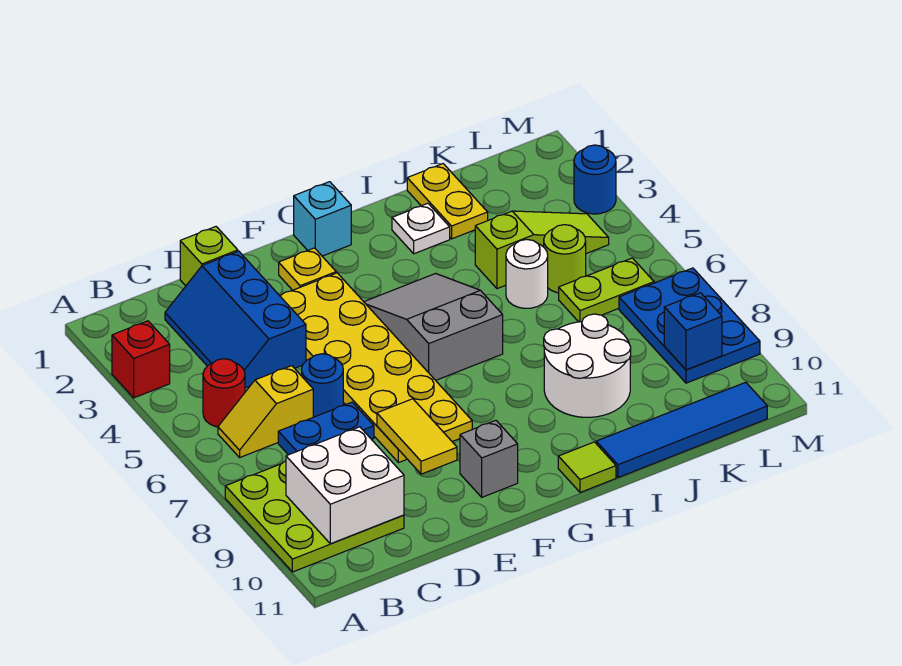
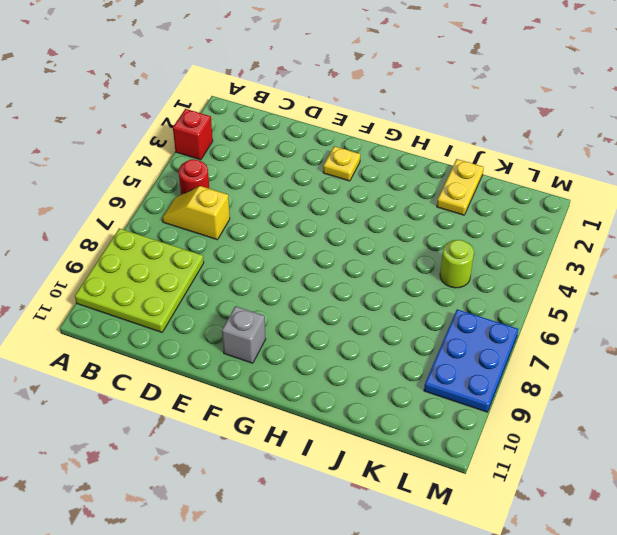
none -> blue 2x3 slope [165,251,306,388]
none -> blue 1x2 plate [278,402,374,455]
none -> lime 1x1 brick [180,227,238,286]

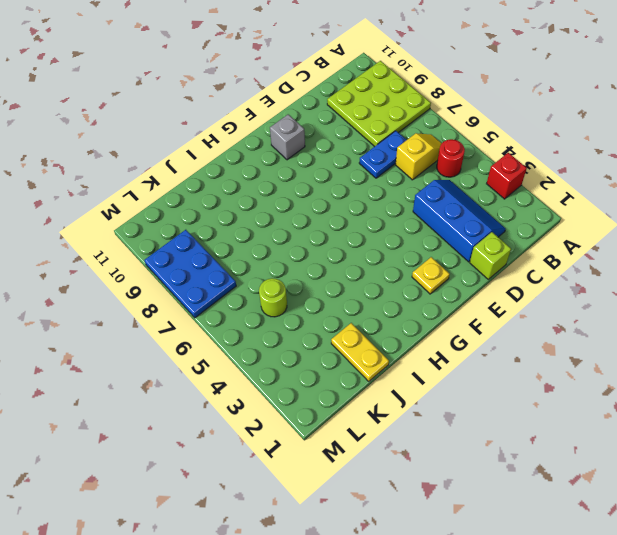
none -> blue 1x1 round brick [302,354,343,417]
none -> yellow 2x6 plate [280,273,472,463]
none -> cyan 1x1 brick [294,182,351,256]

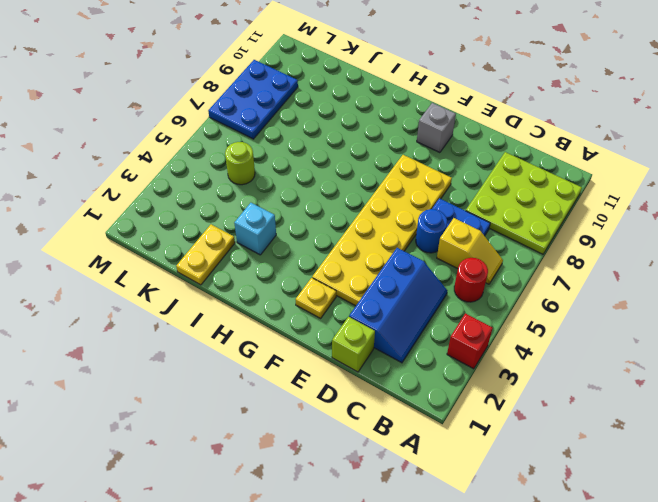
cyan 1x1 brick [234,203,276,255] -> cyan 1x1 brick moved to [294,182,351,256]
none -> grey 2x3 slope [364,274,503,380]
none -> lime 1x1 tile [558,442,616,492]
none -> white 1x1 plate [392,203,450,254]

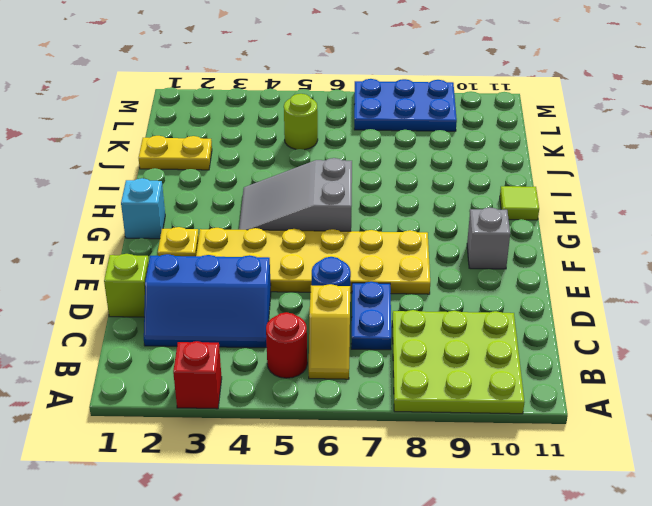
none -> white 1x1 plate [392,203,450,254]
none -> white 2x2 round brick [544,314,631,417]
none -> blue 1x4 tile [596,382,767,477]

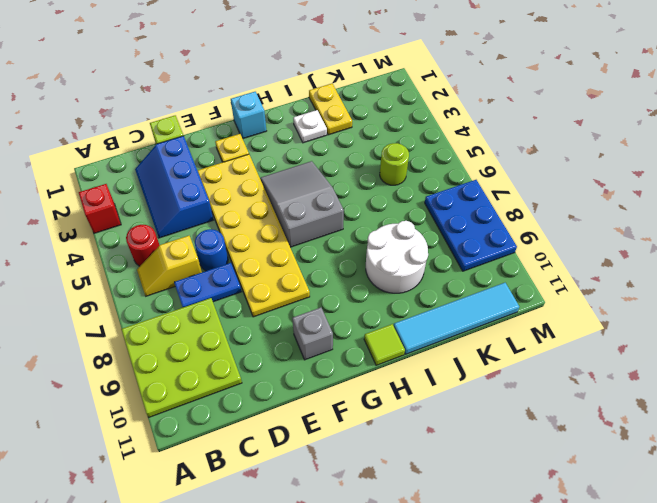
cyan 1x4 tile [393,283,519,354] -> blue 1x4 tile [596,382,767,477]
none -> lime 1x3 slope [475,211,609,289]
none -> white 1x1 round brick [506,239,548,308]
none -> lime 1x2 plate [559,258,654,322]

